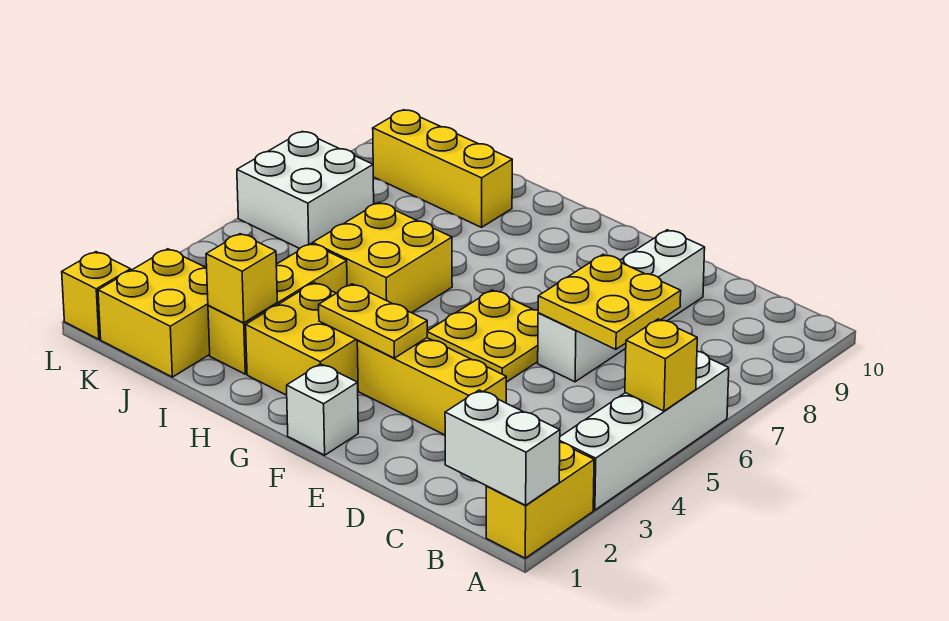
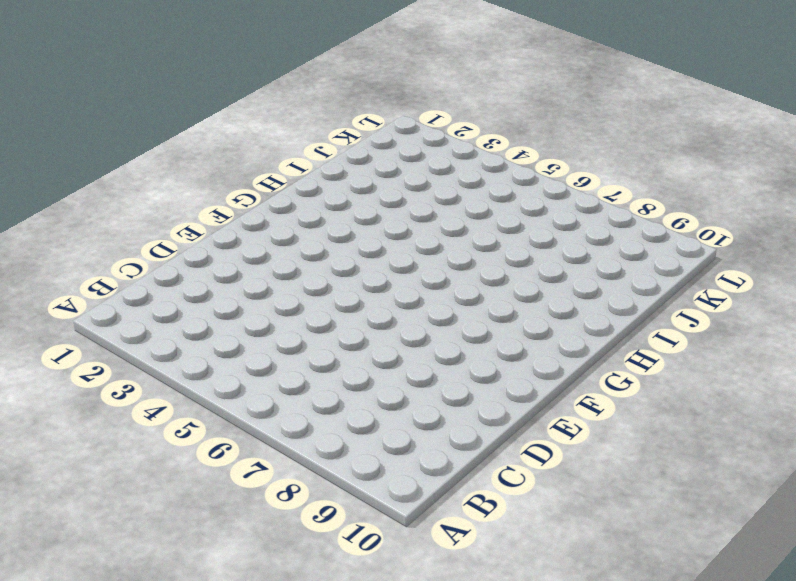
none -> yellow 1x2 brick [486,442,594,558]
none -> white 1x4 brick [560,351,729,510]
none -> yellow 1x3 brick [357,338,506,435]

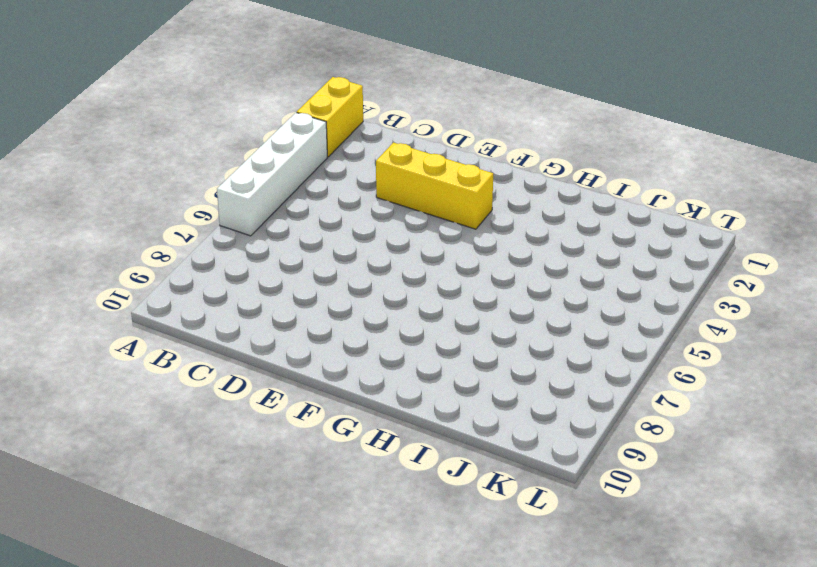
none -> white 1x4 brick [538,230,705,382]
none -> yellow 2x2 plate [427,290,538,382]
none -> white 1x1 brick [287,364,358,455]

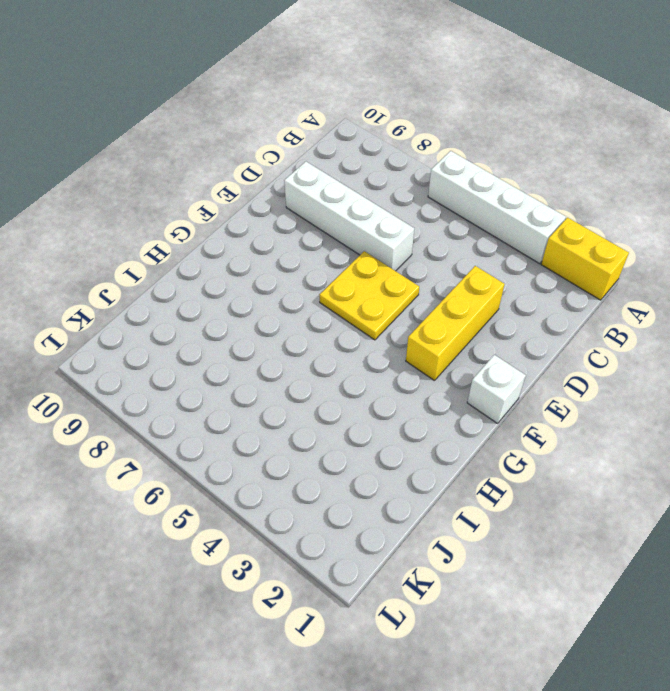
none -> yellow 2x2 brick [246,283,358,395]
none -> yellow 2x2 brick [313,203,452,313]
none -> yellow 1x3 brick [208,244,347,374]

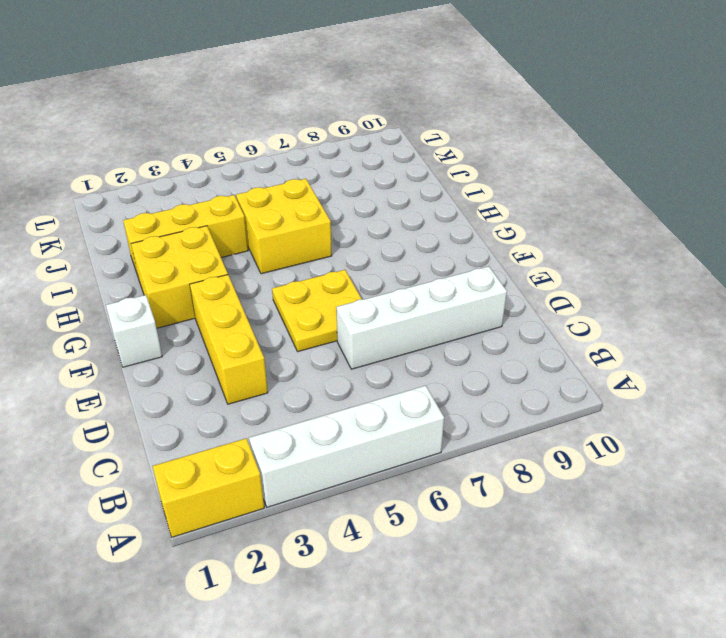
none -> yellow 1x3 brick [373,110,512,227]
none -> yellow 2x2 brick [98,249,210,377]
none -> white 2x2 brick [237,131,374,249]

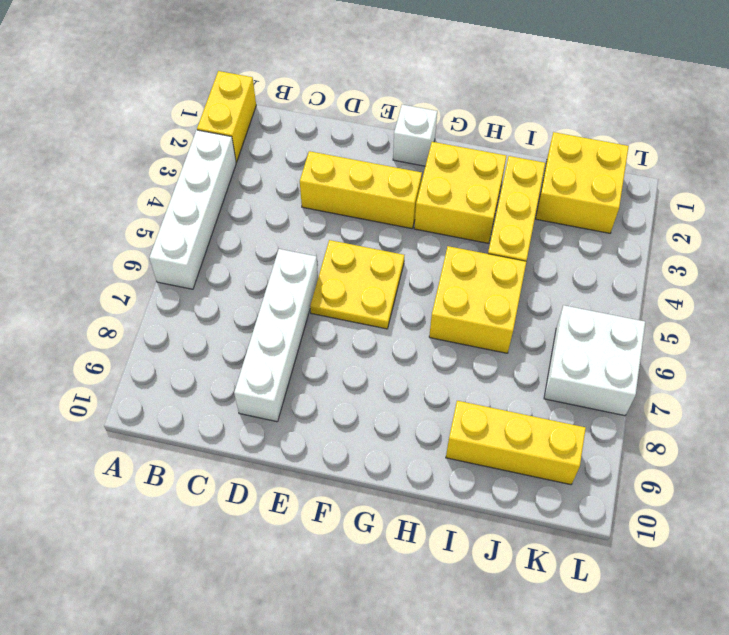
none -> yellow 1x1 brick [62,252,131,339]
none -> white 1x2 brick [445,390,560,505]
none -> yellow 1x1 brick [625,319,697,411]

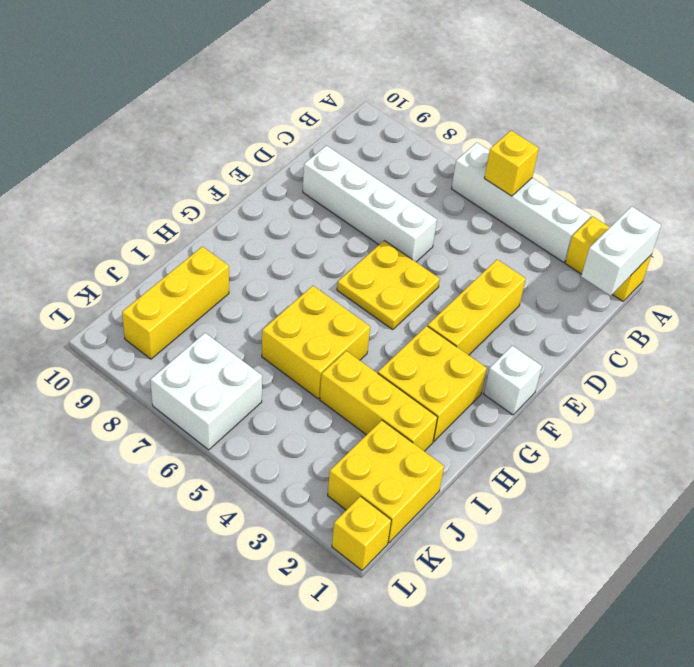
none -> yellow 2x2 plate [538,255,681,349]
none -> yellow 1x2 plate [319,284,427,358]
none -> yellow 1x1 brick [206,234,277,323]

